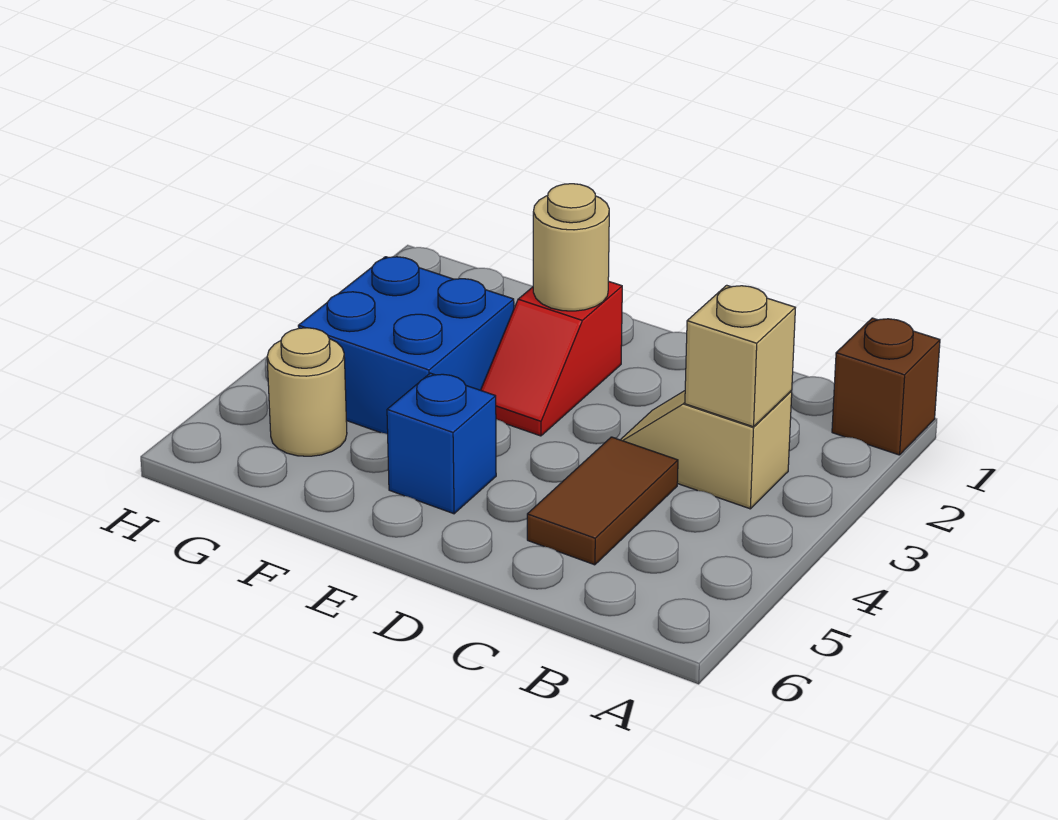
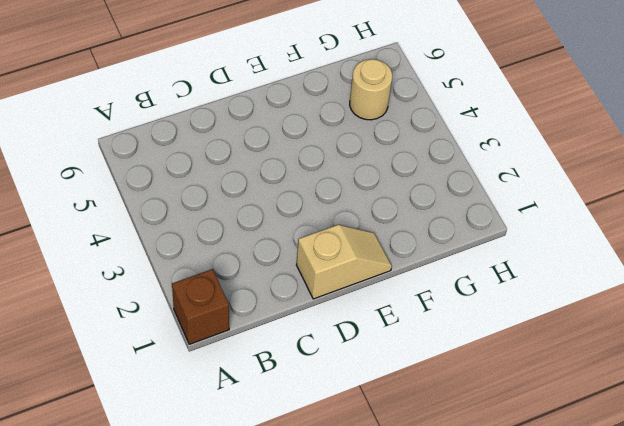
tan 1x2 slope [297,225,392,299] -> tan 1x2 slope moved to [621,391,792,509]
none -> brown 1x2 tile [527,437,678,565]
none -> red 1x2 slope [481,281,622,436]

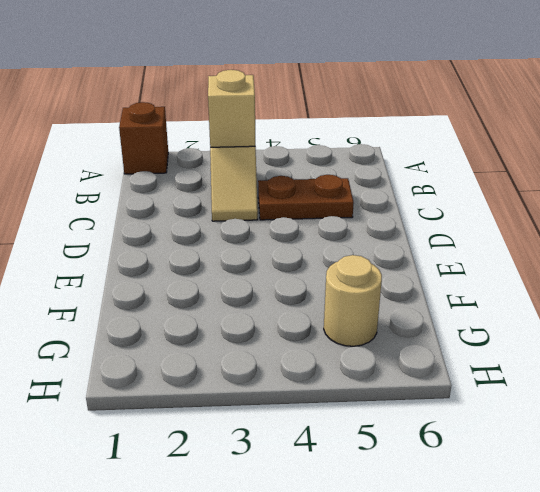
brown 1x2 plate [258,175,354,220] -> brown 1x2 tile [527,437,678,565]
none -> red 1x2 slope [481,281,622,436]
none -> blue 1x1 brick [387,373,496,514]

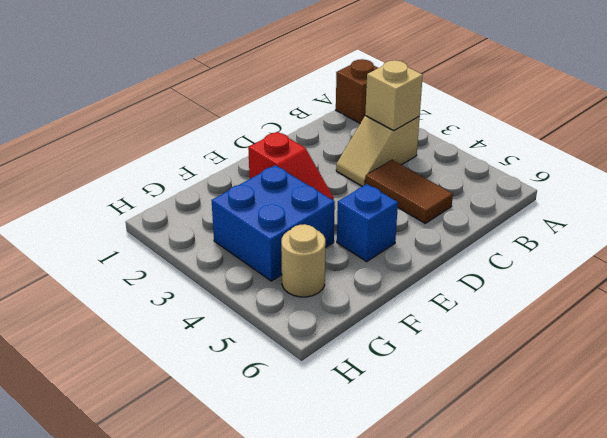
none -> tan 1x1 round brick [533,184,609,311]

